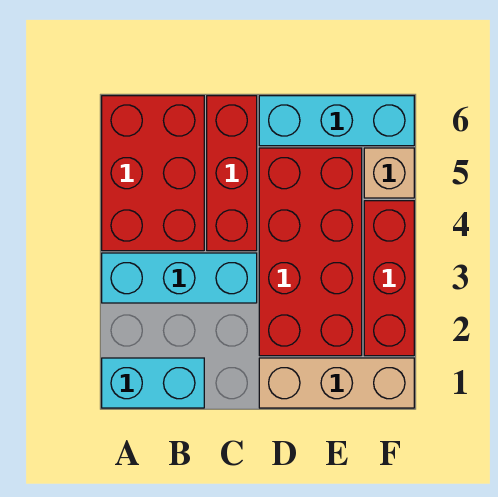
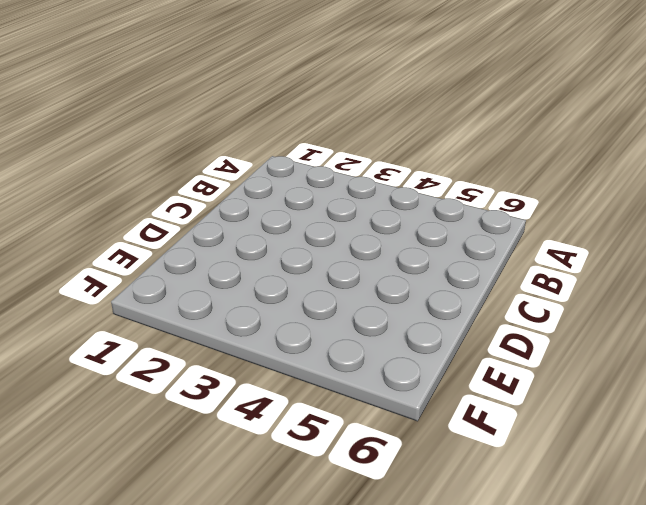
none -> cyan 1x2 brick [102,358,204,408]
none -> cyan 1x3 brick [102,253,257,303]

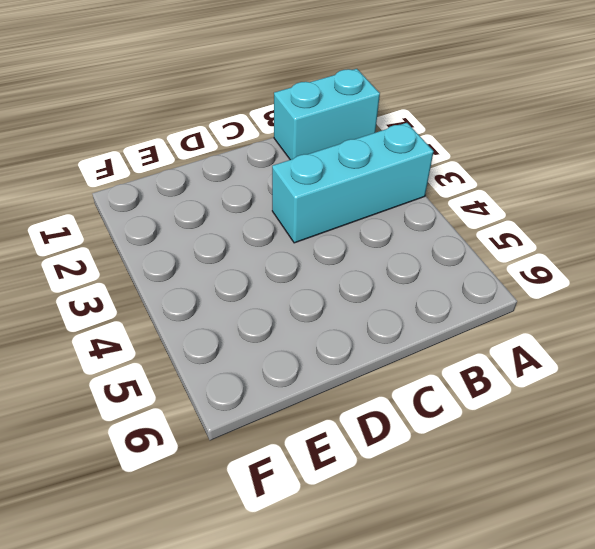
none -> red 2x3 brick [102,96,204,251]
none -> red 1x3 brick [207,96,257,251]

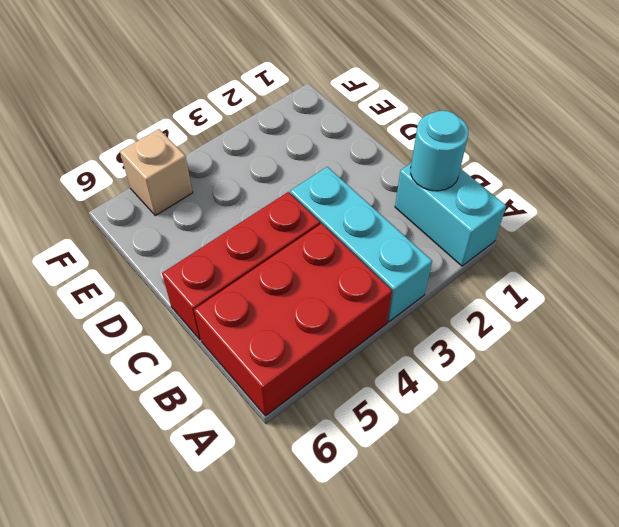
cyan 1x1 round brick [411,111,468,191] -> none
none -> tan 1x3 brick [259,358,414,408]
none -> red 2x4 brick [259,148,362,356]

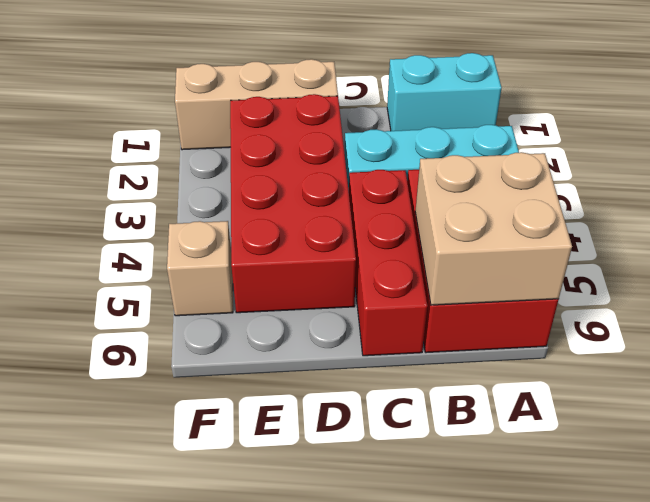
tan 2x2 brick [415,152,572,305] -> none
none -> cyan 1x3 brick [259,96,414,146]
none -> red 1x3 brick [364,201,414,356]

